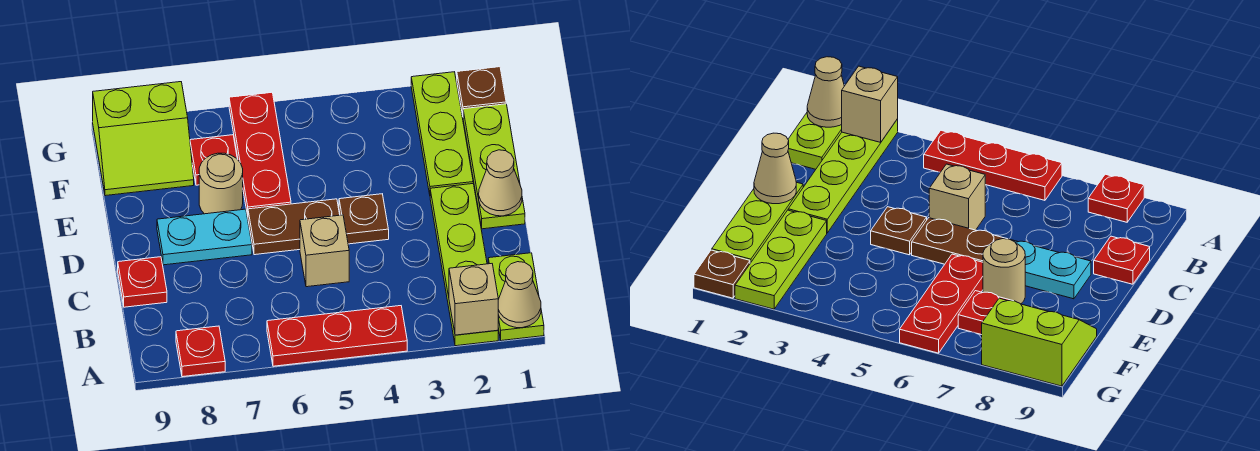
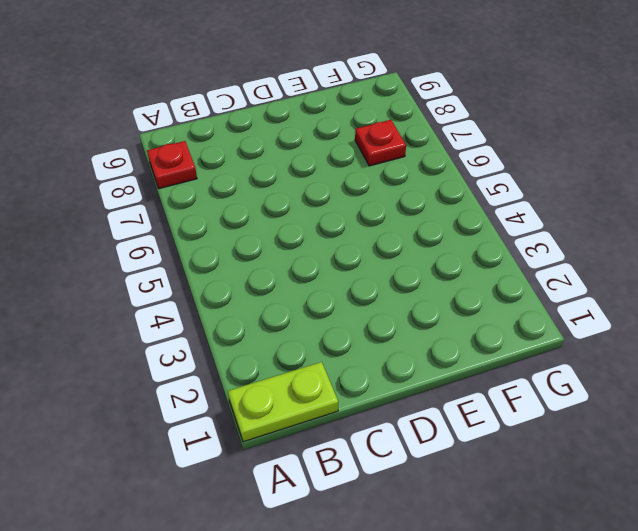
none -> lime 1x4 plate [430,184,498,346]
none -> red 1x3 plate [267,306,407,366]
none -> tan 1x1 brick [300,215,349,287]

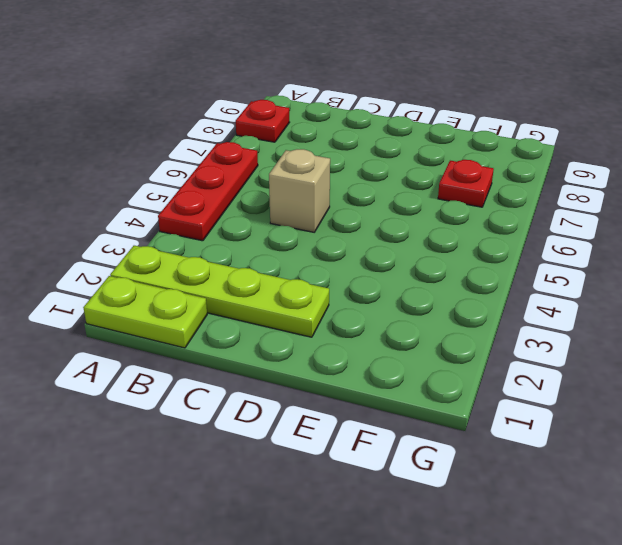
none -> red 1x1 plate [118,257,167,307]
none -> lime 1x3 plate [463,104,525,229]
none -> brown 1x1 plate [339,194,389,244]

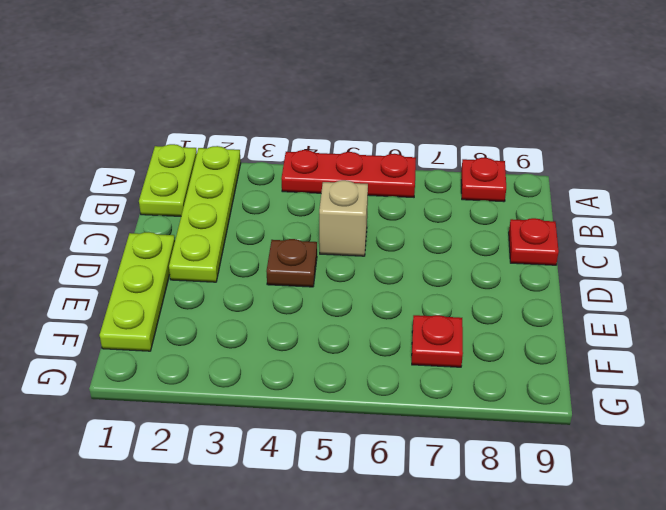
none -> brown 1x2 plate [248,199,340,255]
none -> cyan 1x2 plate [157,209,252,265]
none -> lime 1x3 plate [411,72,473,194]

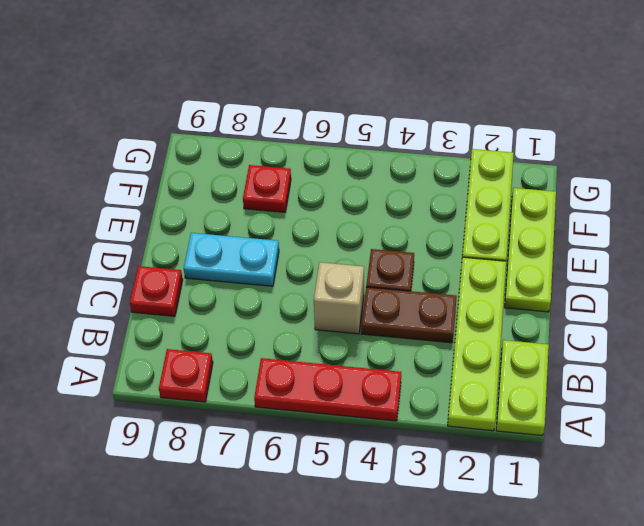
brown 1x2 plate [361,287,457,343] -> brown 1x2 plate moved to [248,199,340,255]
none -> red 1x3 plate [229,92,291,215]
none -> tan 1x1 round brick [199,153,243,214]
none -> lime 2x2 slope [93,82,194,196]

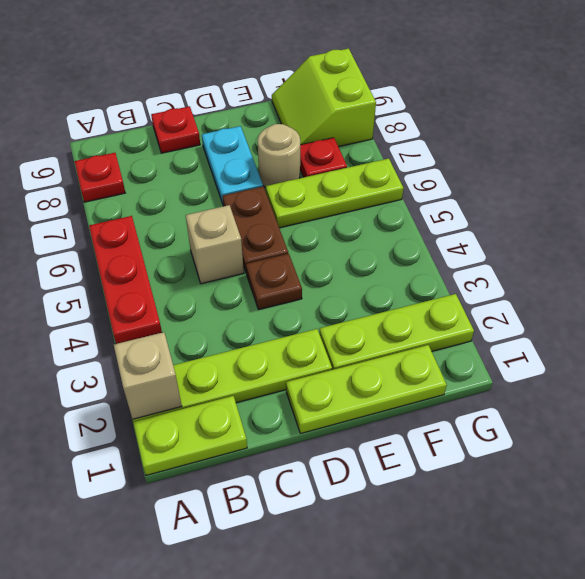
lime 1x3 plate [266,158,404,228] -> red 1x3 plate [229,92,291,215]
none -> brown 1x1 plate [457,67,506,115]
none -> tan 1x1 cone [498,262,541,328]
none -> tan 1x1 cone [479,150,522,216]

